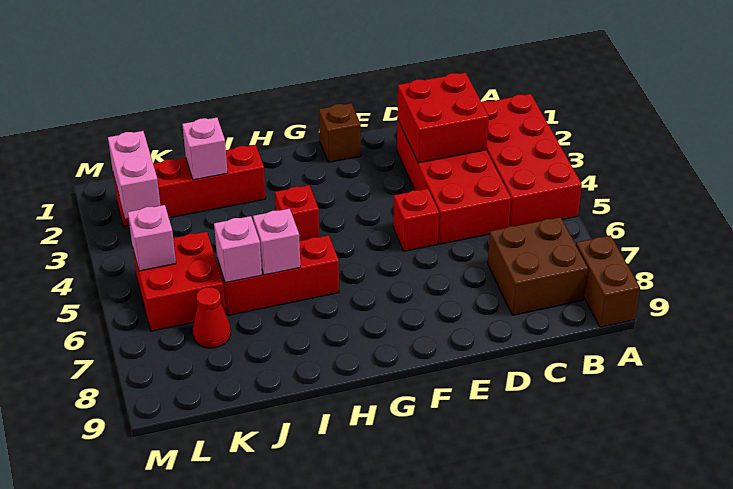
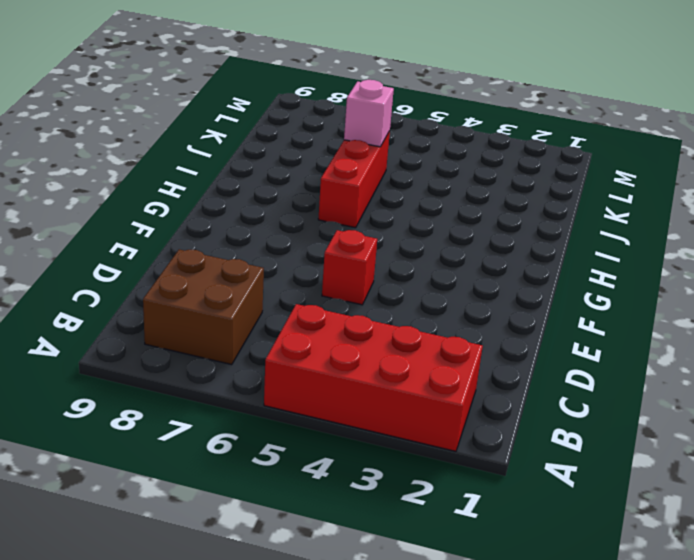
none -> brown 1x2 brick [576,235,640,327]
none -> red 2x4 brick [397,119,511,244]
none -> brown 1x1 brick [319,103,361,162]

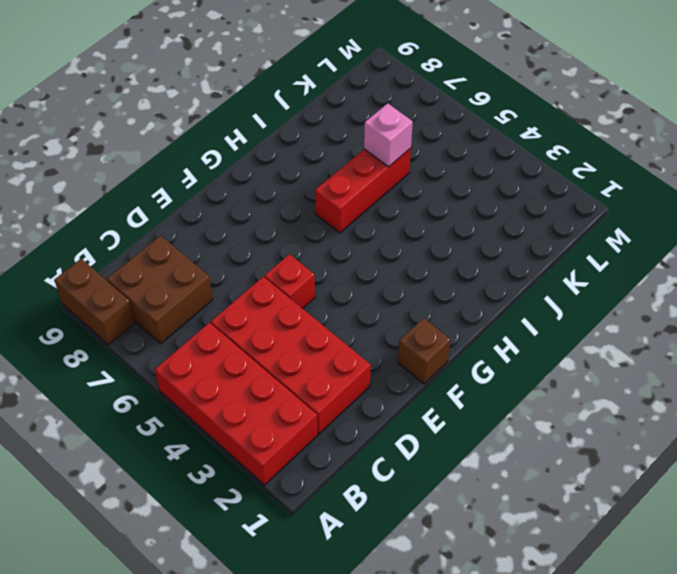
none -> red 1x1 brick [275,185,319,241]
none -> red 1x4 brick [113,145,266,226]
none -> red 2x2 brick [133,232,226,331]

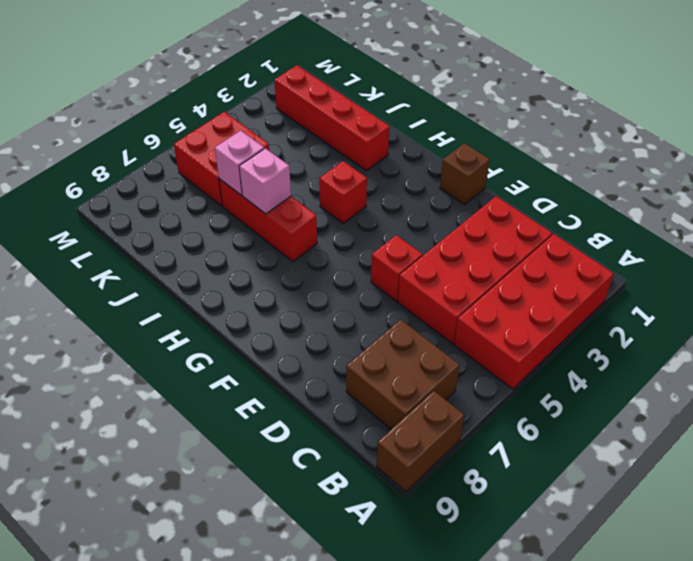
none -> red 1x1 cone [193,287,231,348]
none -> red 2x2 brick [397,73,489,163]
none -> pink 1x1 brick [182,118,228,180]

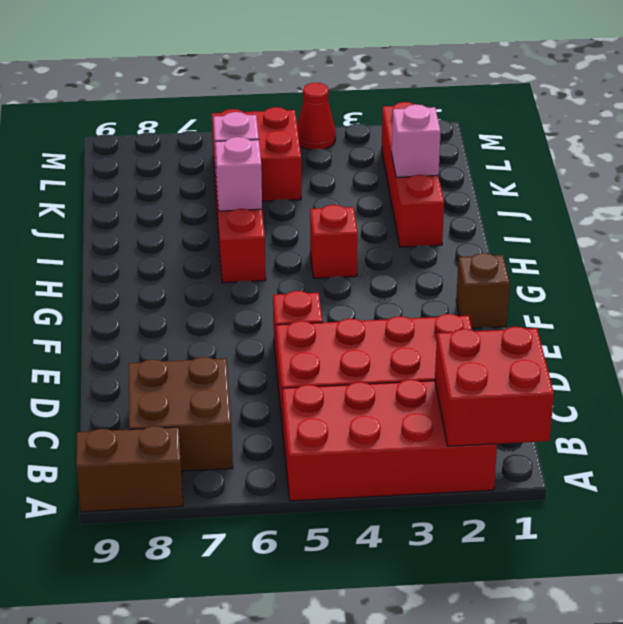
red 2x2 brick [435,327,554,446] -> red 2x2 brick moved to [397,73,489,163]
red 1x1 cone [297,83,336,150] -> red 1x1 cone moved to [193,287,231,348]
none -> pink 1x2 brick [108,131,160,219]
none -> pink 1x1 brick [128,205,176,271]

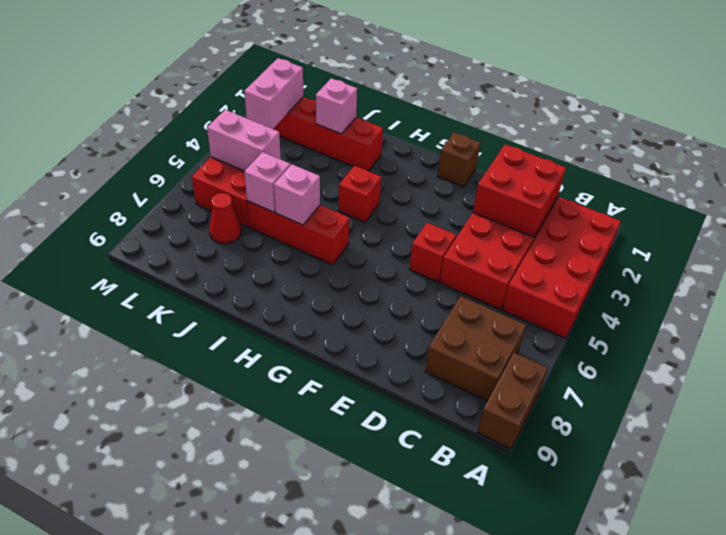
pink 1x2 brick [207,110,281,171] -> pink 1x1 brick [128,205,176,271]

